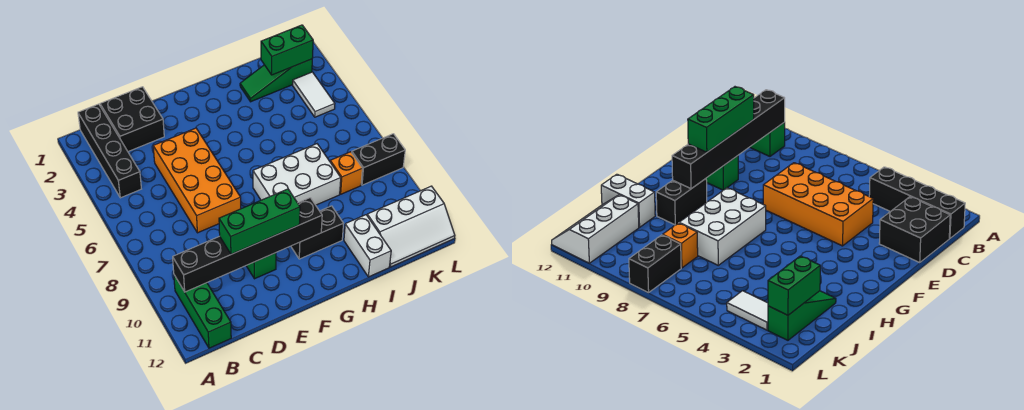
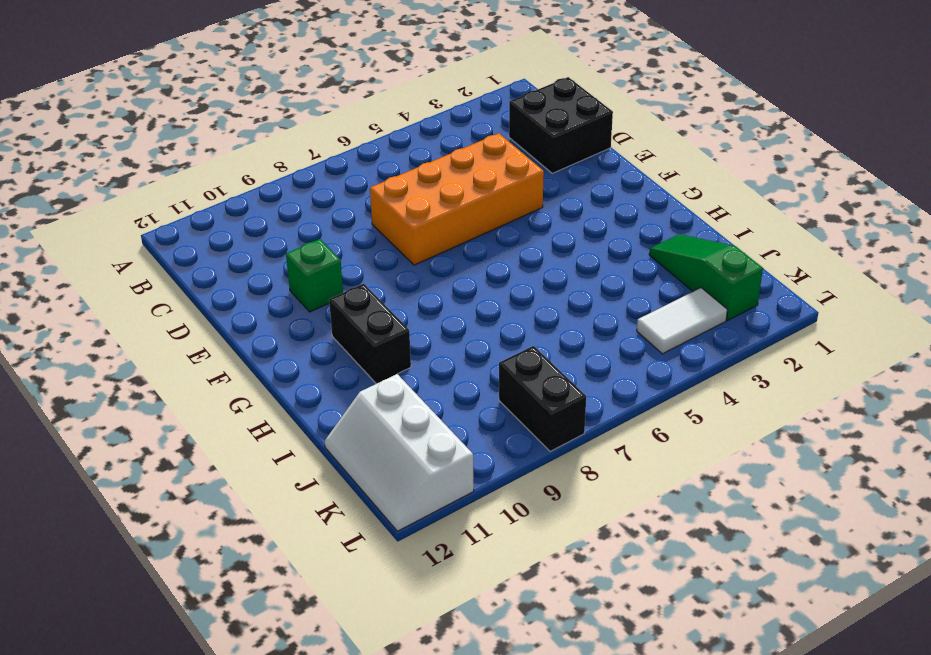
none -> black 1x4 brick [78,104,141,198]
none -> green 1x3 brick [174,275,231,348]
none -> white 2x3 brick [253,144,341,205]

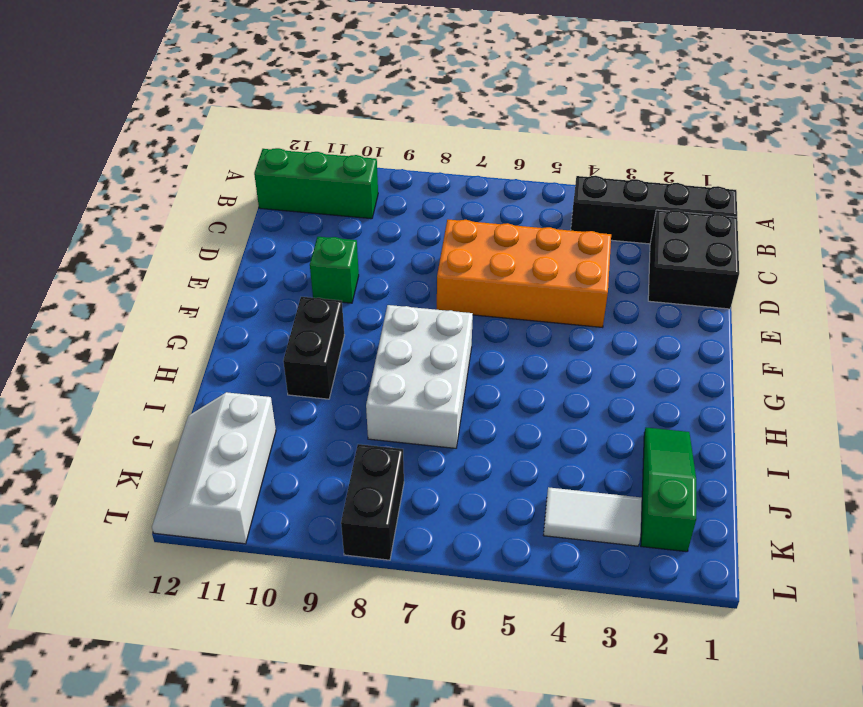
none -> white 1x2 brick [344,215,391,277]
none -> orange 1x1 brick [330,152,362,194]
none -> black 1x6 brick [173,198,322,292]

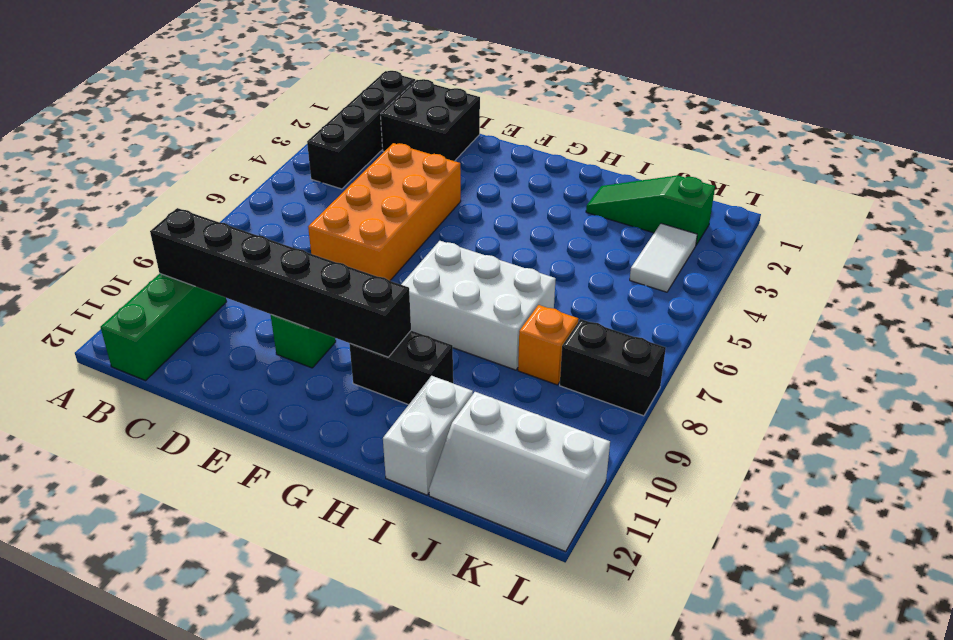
none -> green 1x2 brick [261,25,313,75]
none -> green 1x3 brick [219,189,300,254]

